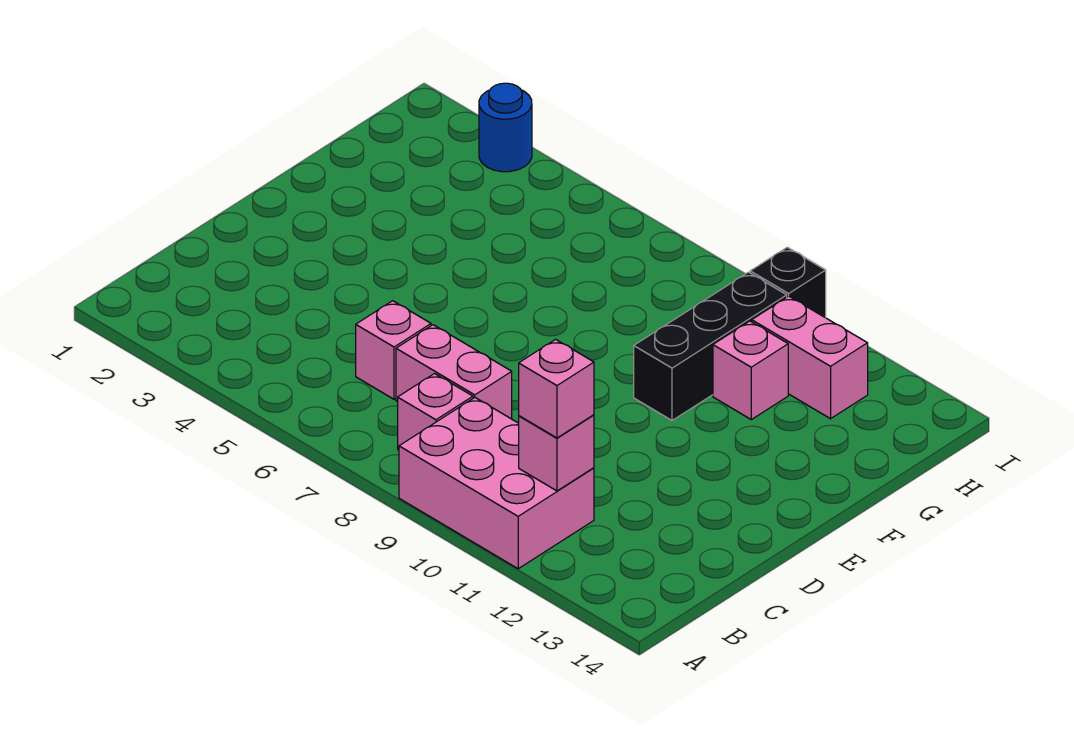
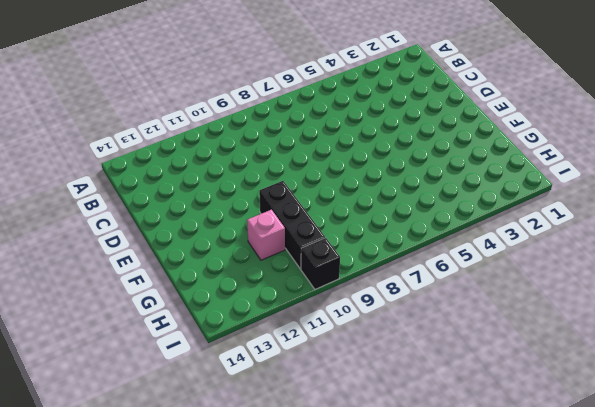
none -> pink 2x3 brick [399,398,594,569]
none -> pink 1x1 brick [398,374,473,450]

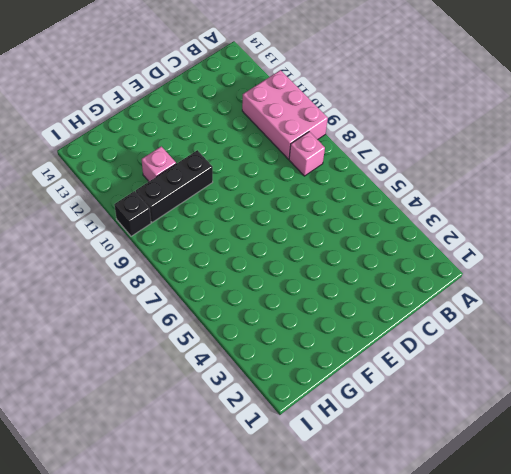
none -> pink 1x1 brick [356,301,431,399]
none -> pink 1x2 brick [396,325,512,419]

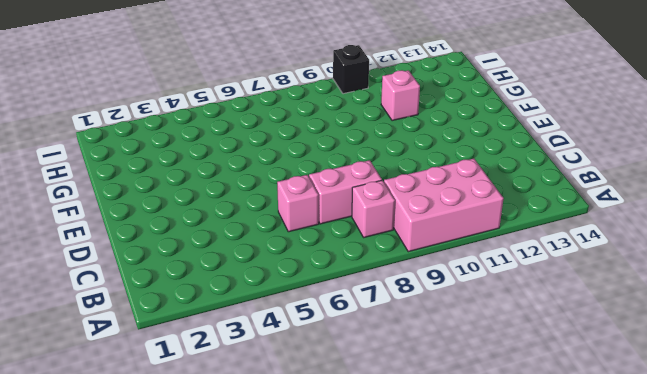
none -> black 1x3 brick [634,272,787,420]
none -> pink 1x2 brick [752,296,868,419]

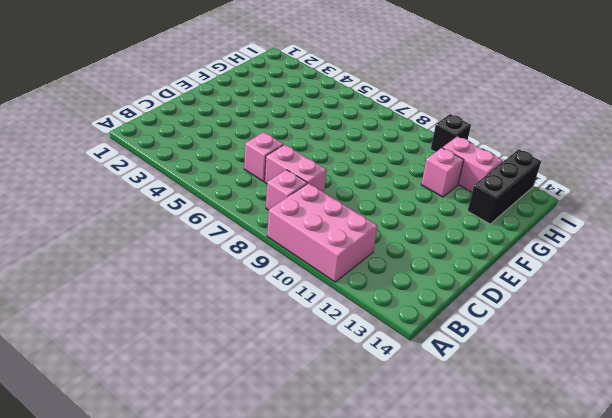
black 1x3 brick [468,149,541,224] -> black 1x3 brick moved to [634,272,787,420]
none -> blue 1x1 round brick [479,83,532,172]
none -> pink 1x1 brick [519,415,594,491]

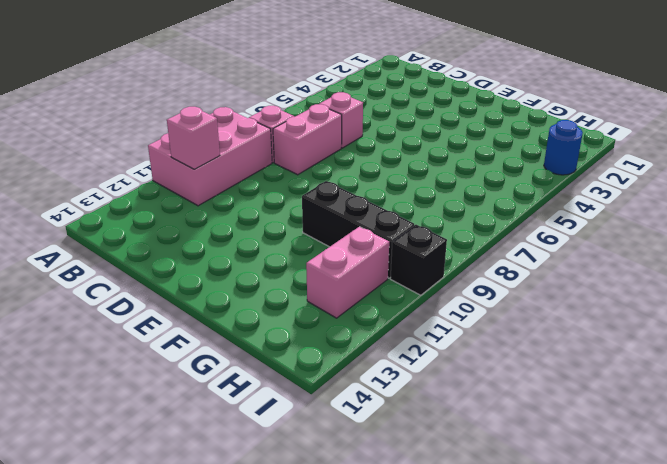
none -> pink 1x1 brick [713,321,788,419]
none -> pink 1x1 brick [519,339,594,438]

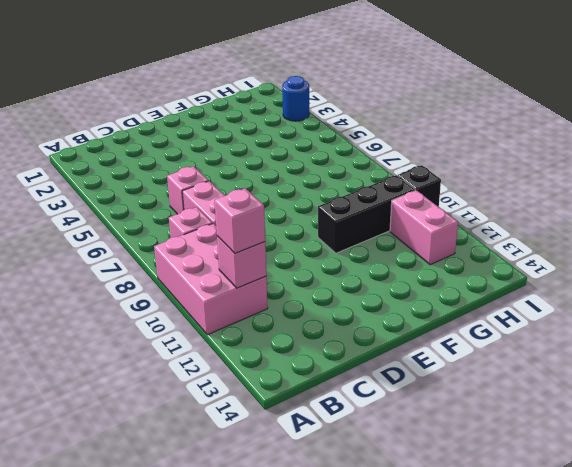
none -> pink 1x1 brick [713,321,788,419]

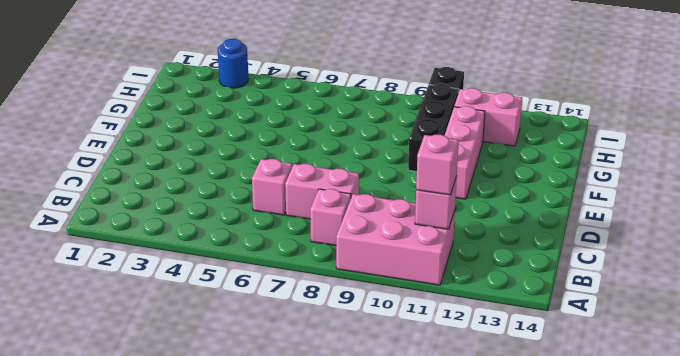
pink 1x3 brick [445,106,485,199] -> pink 1x1 brick [713,321,788,419]

